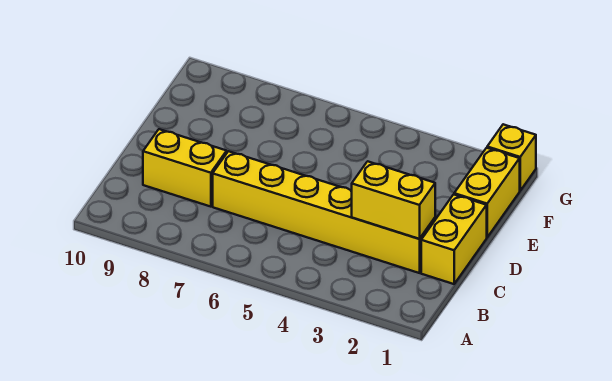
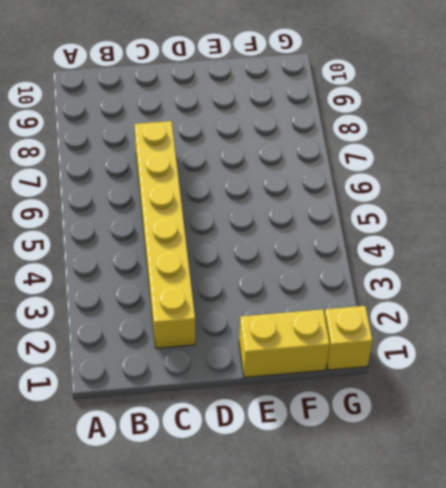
none -> yellow 1x2 brick [421,194,487,284]
none -> yellow 1x2 brick [143,129,227,207]

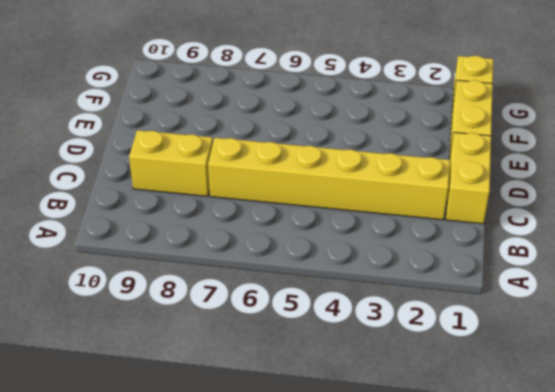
none -> yellow 1x2 brick [352,161,435,239]

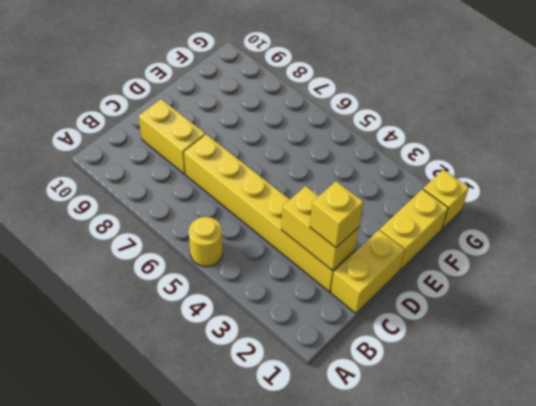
yellow 1x1 round brick [189,217,223,267] -> none
yellow 1x1 brick [310,181,363,247] -> none

